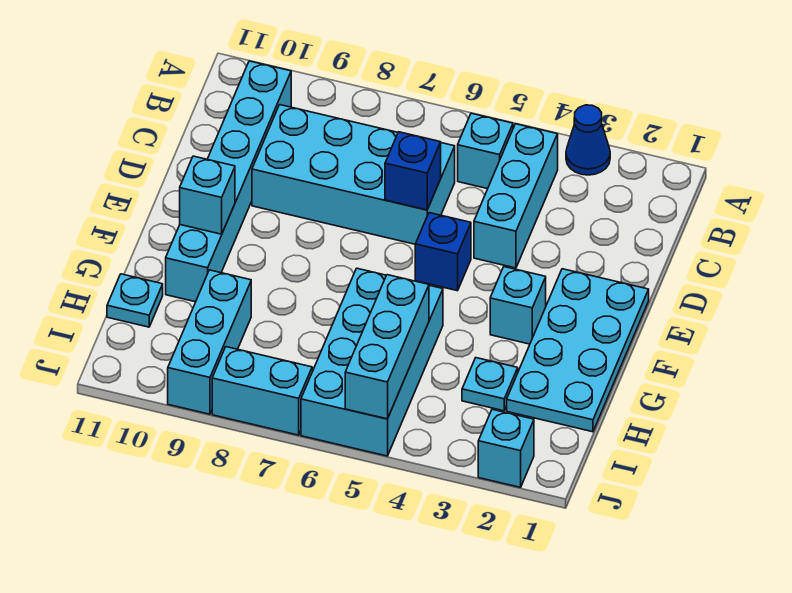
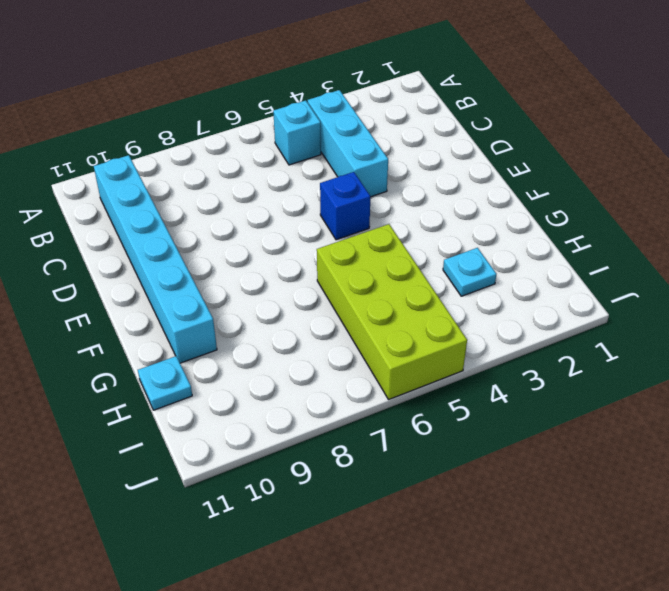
lime 2x4 brick [317,224,467,399] -> cyan 2x4 brick [301,268,443,456]
none -> blue 1x1 cone [566,105,610,175]
none -> cyan 2x4 brick [252,105,455,244]
none -> cyan 2x4 plate [507,269,649,432]

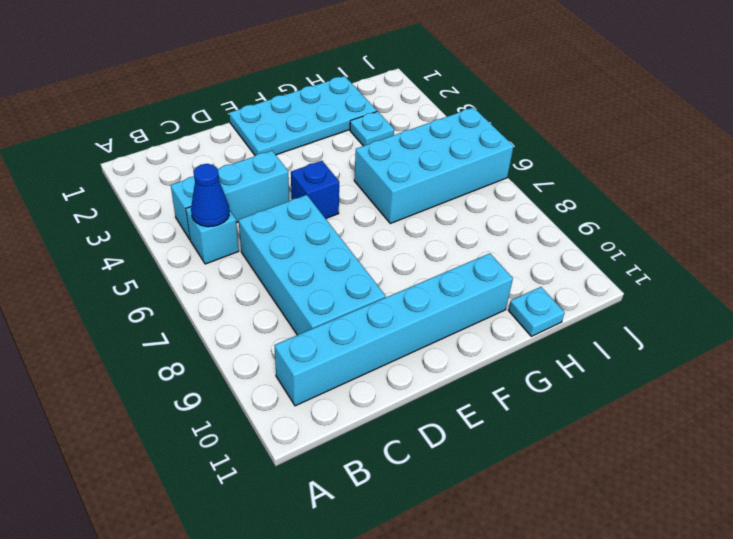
blue 1x1 cone [191,164,229,227] -> blue 1x1 cone moved to [566,105,610,175]
none -> cyan 1x1 brick [490,267,546,344]
none -> cyan 1x3 brick [168,270,251,414]
none -> cyan 1x1 brick [478,409,534,487]

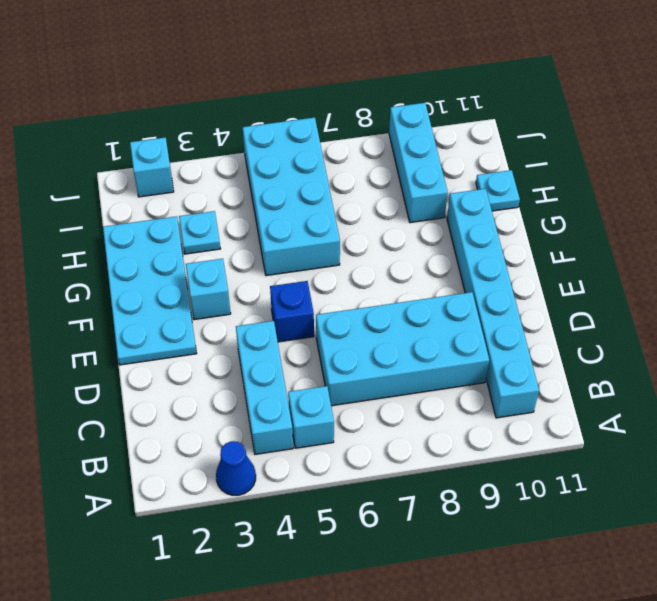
none -> cyan 1x2 brick [212,347,312,435]
none -> blue 1x1 brick [385,132,441,210]
none -> cyan 1x1 brick [180,156,235,234]

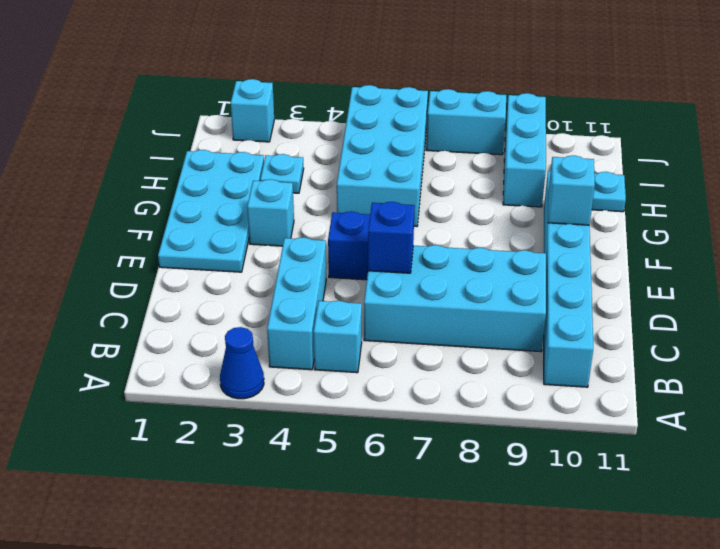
none -> cyan 1x3 brick [345,275,429,419]

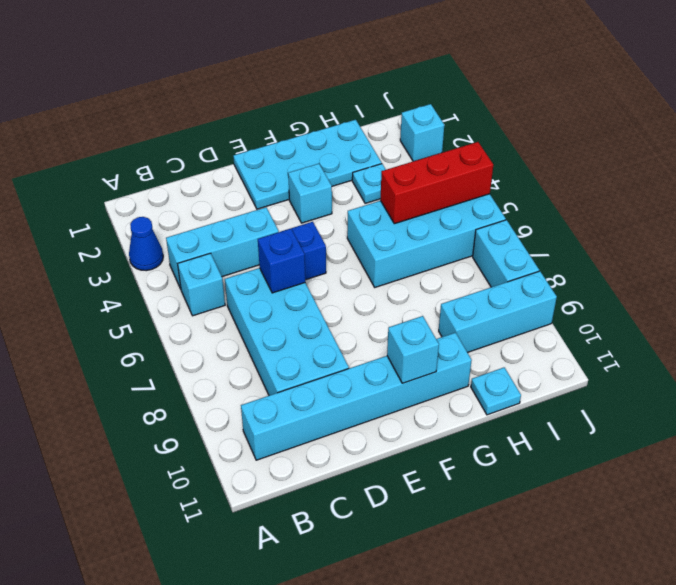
red 1x3 brick [380,142,493,224] -> cyan 1x3 brick [345,275,429,419]

